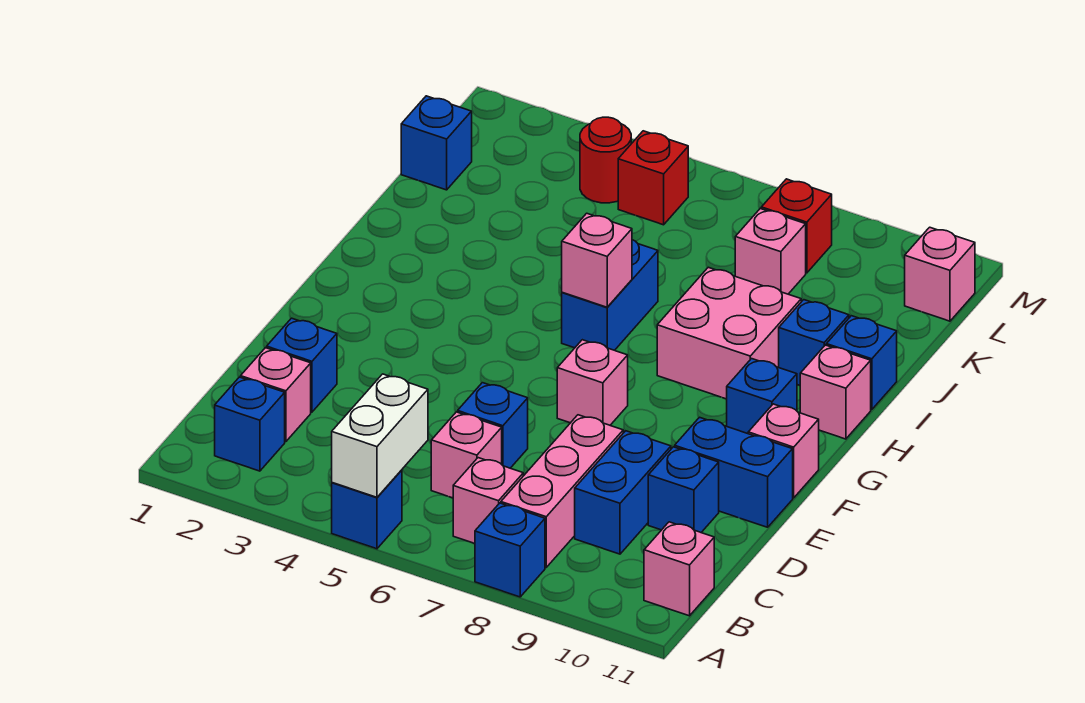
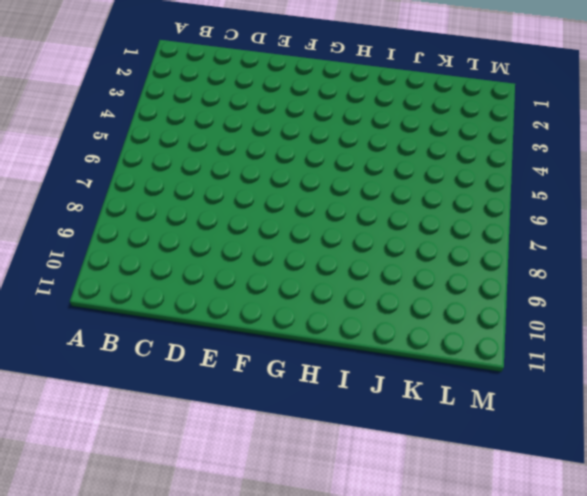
none -> blue 1x1 brick [332,470,402,549]
none -> blue 1x1 brick [475,503,545,597]
none -> blue 1x1 brick [215,377,285,471]

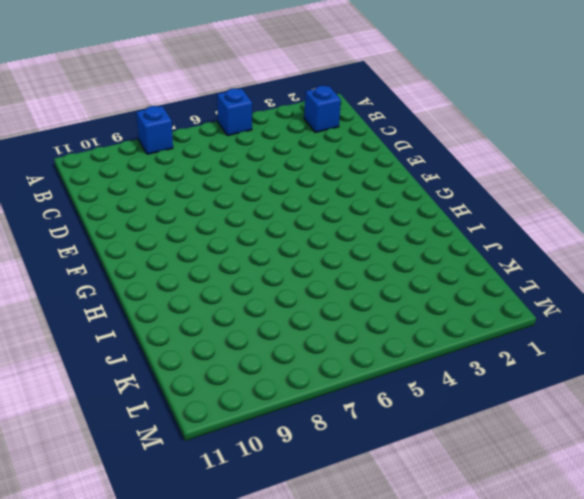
none -> pink 1x1 brick [453,458,523,544]
none -> pink 1x3 brick [501,415,623,567]
none -> pink 1x1 brick [644,522,714,616]

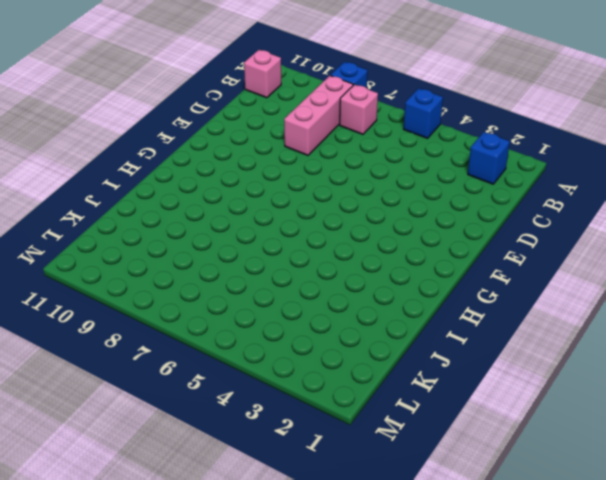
none -> pink 1x1 brick [241,348,311,442]
none -> pink 1x1 brick [431,412,502,498]
none -> blue 1x2 brick [575,431,671,554]

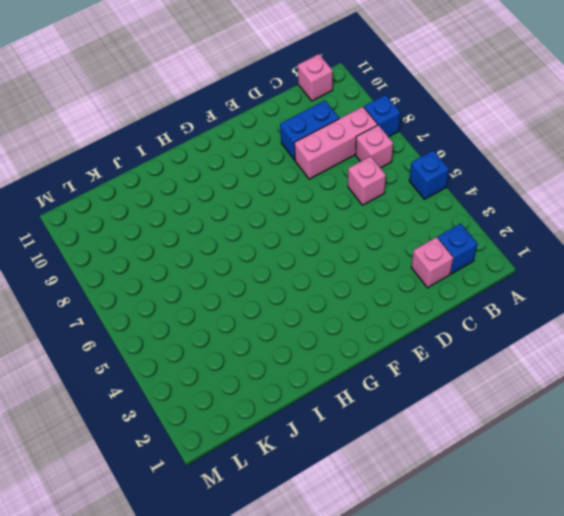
none -> blue 1x1 brick [267,318,337,412]
none -> blue 1x1 brick [458,383,528,468]
none -> blue 1x1 brick [648,447,719,532]

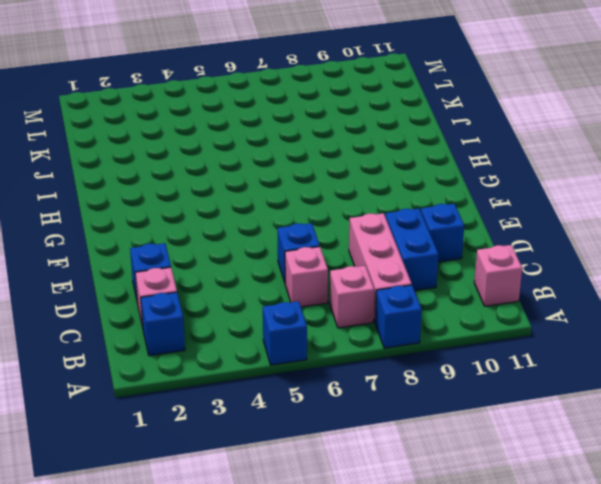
none -> blue 1x2 brick [675,417,793,527]
none -> pink 1x1 brick [557,340,628,425]
none -> pink 1x1 brick [748,404,819,498]

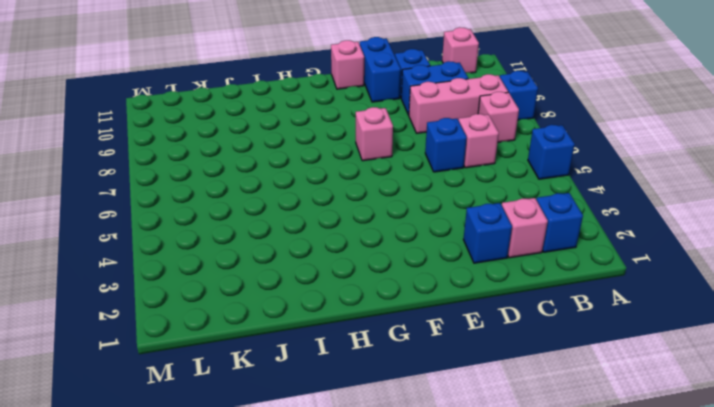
none -> blue 1x1 brick [727,359,797,434]
none -> blue 1x2 brick [562,240,658,350]
none -> pink 2x2 brick [657,267,801,399]

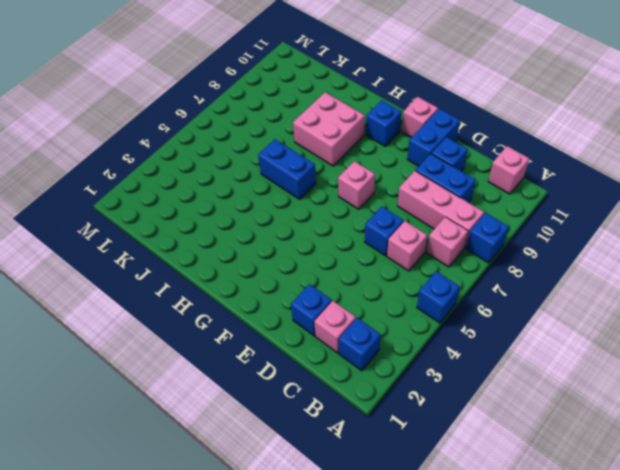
none -> pink 1x1 brick [800,345,871,439]
none -> blue 1x1 brick [779,300,849,385]
none -> blue 1x1 brick [826,316,897,410]

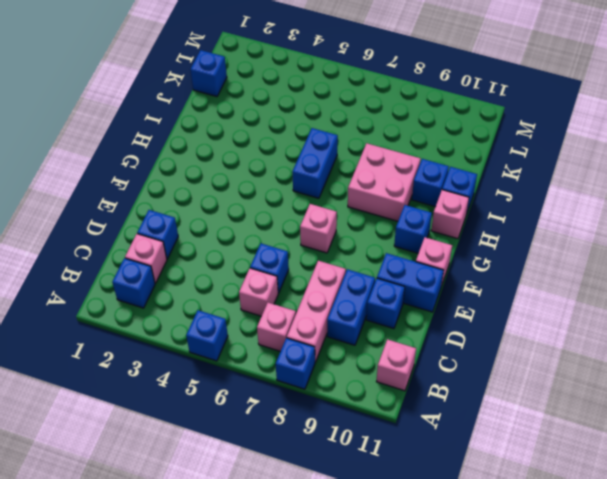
none -> pink 1x1 brick [735,209,806,294]
none -> red 1x1 round brick [580,117,631,203]
none -> red 1x1 brick [618,131,688,225]

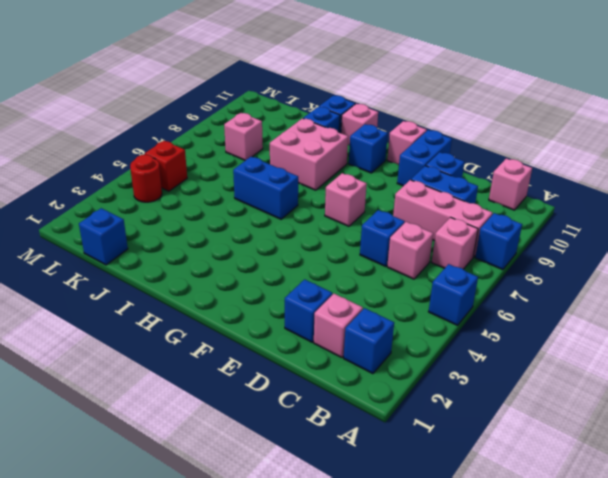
none -> red 1x1 brick [761,179,832,273]
none -> pink 1x1 brick [905,227,975,321]
none -> white 1x2 brick [332,374,428,497]

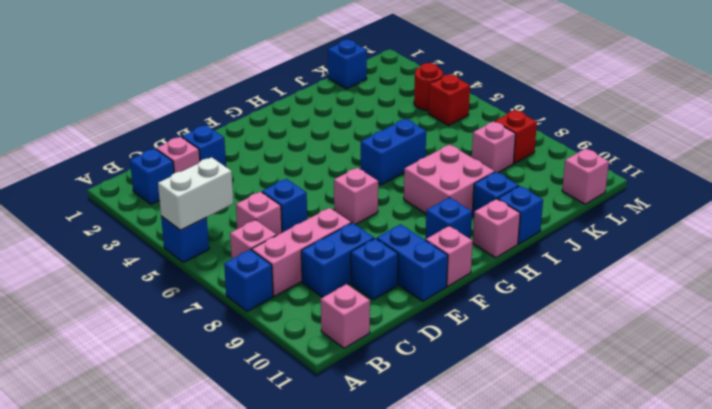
none -> pink 1x1 brick [562,213,632,307]

